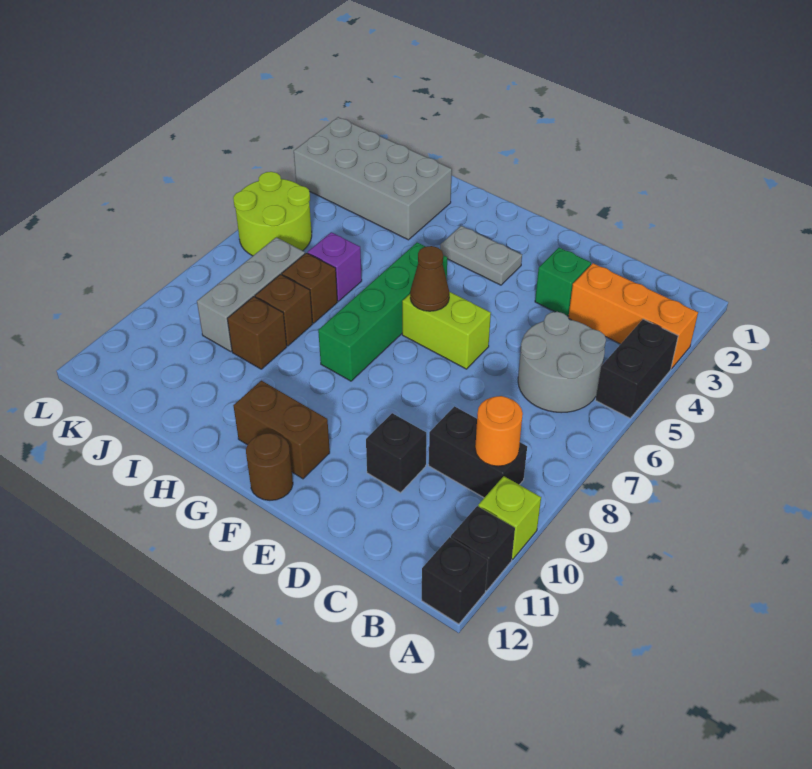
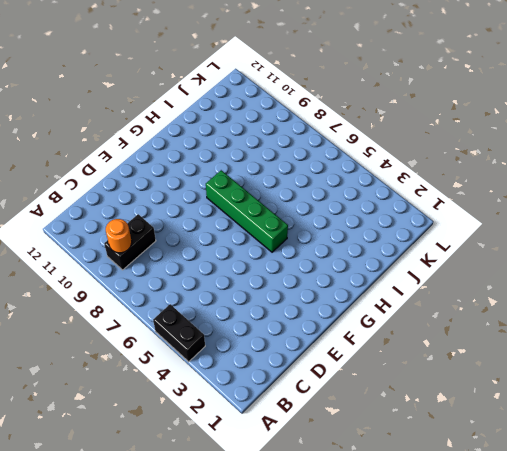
none -> orange 1x3 brick [568,263,698,369]
none -> lime 1x1 brick [478,476,541,559]
none -> black 1x1 brick [451,506,515,591]

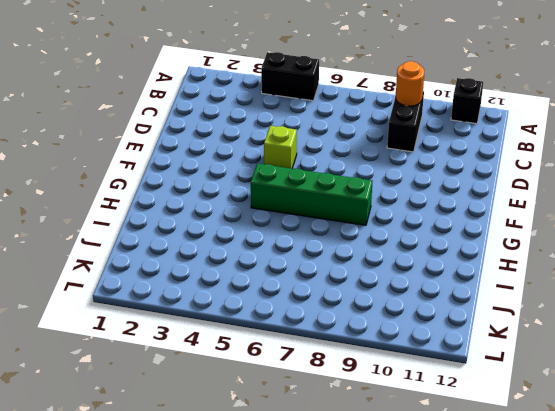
lime 1x1 brick [264,126,297,169] -> lime 1x1 brick moved to [478,476,541,559]
none -> orange 1x3 brick [568,263,698,369]
none -> black 1x1 brick [422,537,488,624]
none -> grey 2x2 round brick [518,312,606,413]

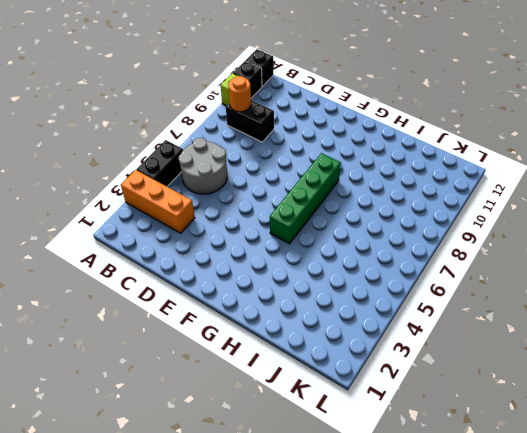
none -> green 1x1 brick [535,248,591,316]
none -> black 1x1 brick [366,413,426,493]
none -> lime 1x2 brick [402,292,491,369]

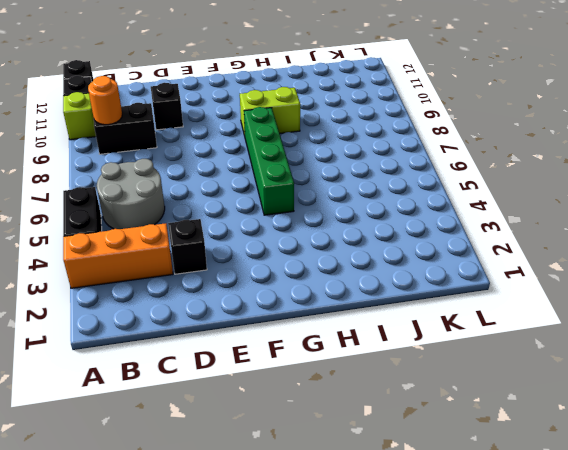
black 1x1 brick [168,219,207,274] -> green 1x1 brick [535,248,591,316]
lime 1x2 brick [240,87,300,136] -> lime 1x2 brick moved to [402,292,491,369]
none -> grey 1x2 plate [440,226,522,285]
none -> brown 1x2 brick [233,381,330,479]
none -> brown 1x1 round brick [246,433,293,500]

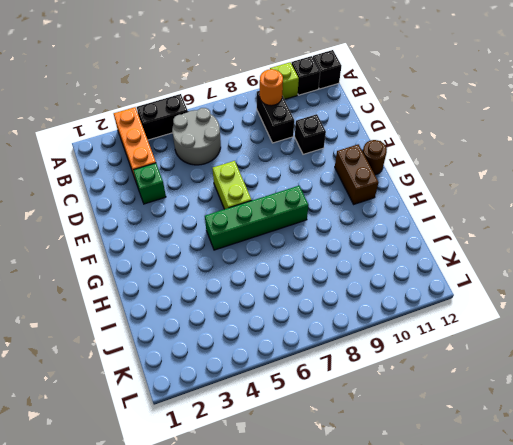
none -> grey 1x2 plate [440,226,522,285]
none -> grey 2x4 brick [294,117,452,240]
none -> purple 1x1 brick [308,232,362,301]

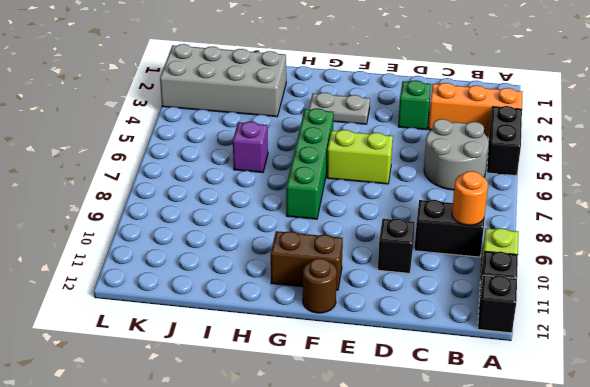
none -> brown 1x1 brick [282,253,337,323]
none -> brown 1x1 brick [255,274,313,346]
none -> brown 1x1 brick [227,297,287,369]

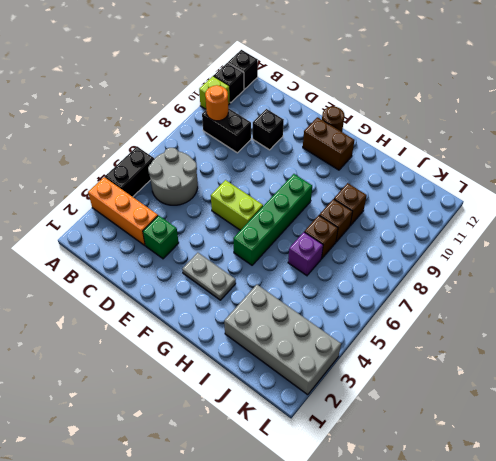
none -> grey 1x3 brick [197,237,305,352]
none -> lime 2x2 round brick [233,172,312,256]
none -> brown 1x1 cone [410,246,449,311]

